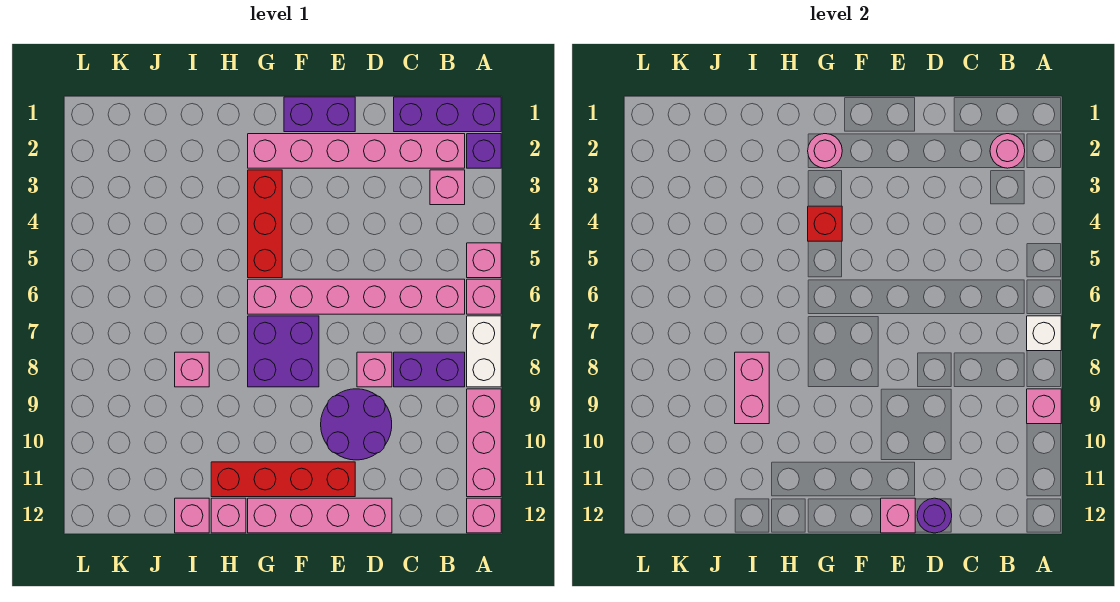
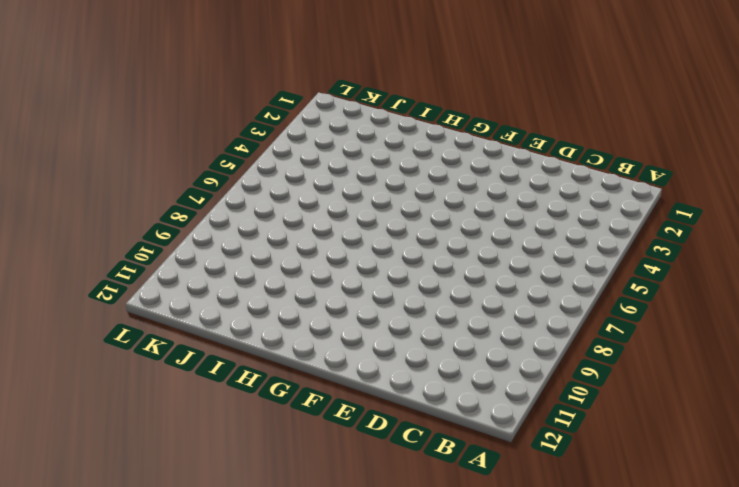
none -> purple 1x3 brick [394,97,501,132]
none -> purple 1x1 brick [467,134,501,168]
none -> pink 1x1 brick [467,243,501,278]

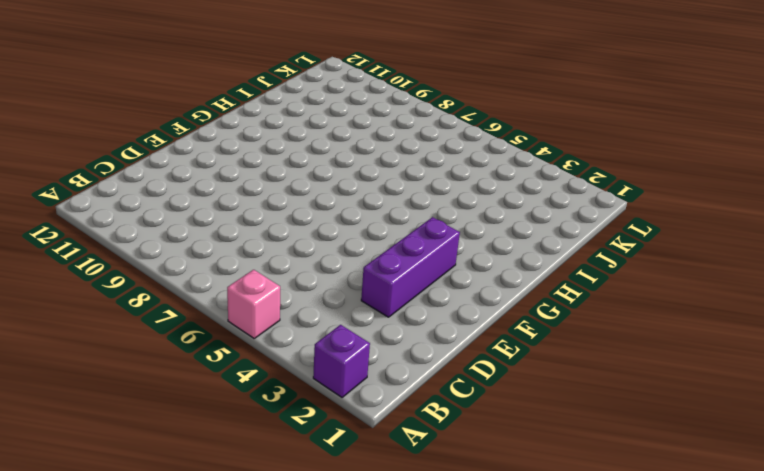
purple 1x3 brick [361,217,460,317] -> purple 1x3 brick moved to [394,97,501,132]
none -> pink 1x1 brick [467,279,501,314]
none -> white 1x2 brick [467,316,501,387]
none -> pink 1x3 brick [467,389,501,497]

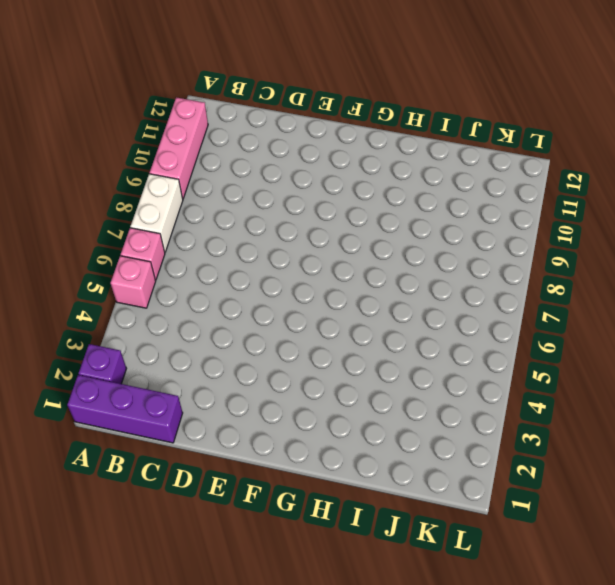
none -> pink 1x1 brick [467,498,501,533]
none -> pink 1x6 brick [248,134,465,168]
none -> pink 1x1 brick [430,170,465,205]

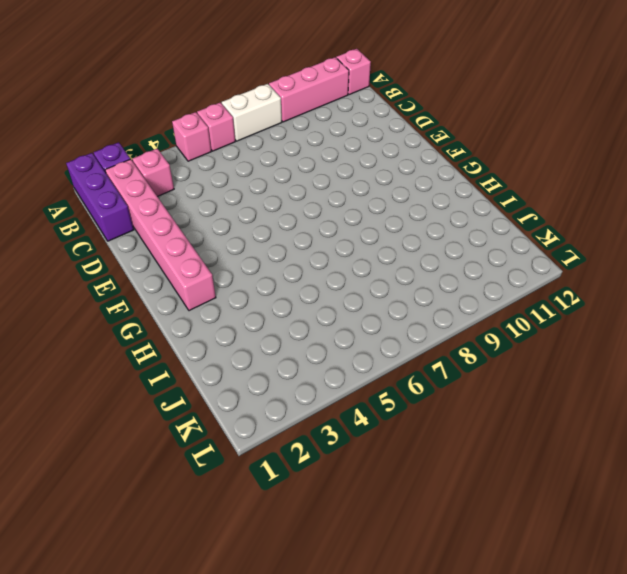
none -> pink 1x6 brick [248,279,465,314]
none -> purple 1x2 brick [394,352,465,387]
none -> pink 1x1 brick [357,352,392,387]

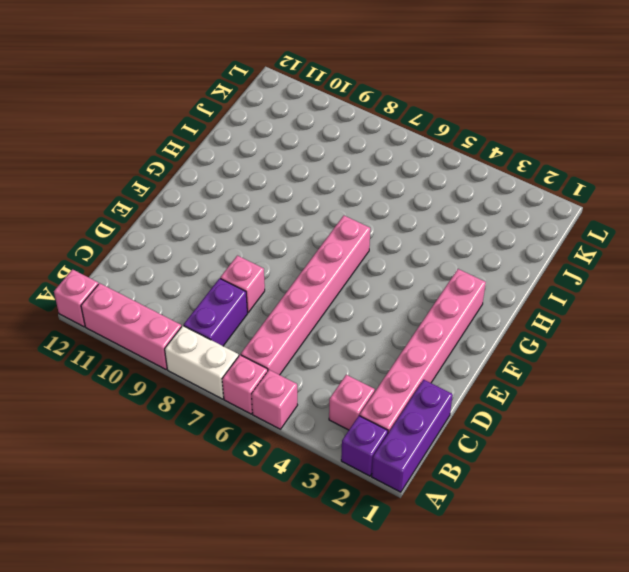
none -> purple 2x2 round brick [321,389,392,460]
none -> pink 1x4 brick [248,498,392,533]
none -> purple 1x2 brick [284,97,355,132]

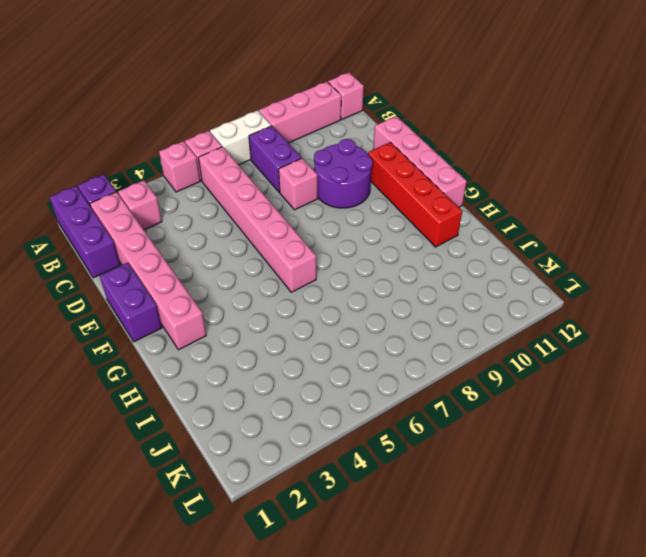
none -> purple 2x2 brick [248,316,319,387]
none -> red 1x3 brick [248,170,282,278]
none -> pink 1x1 brick [211,498,246,533]

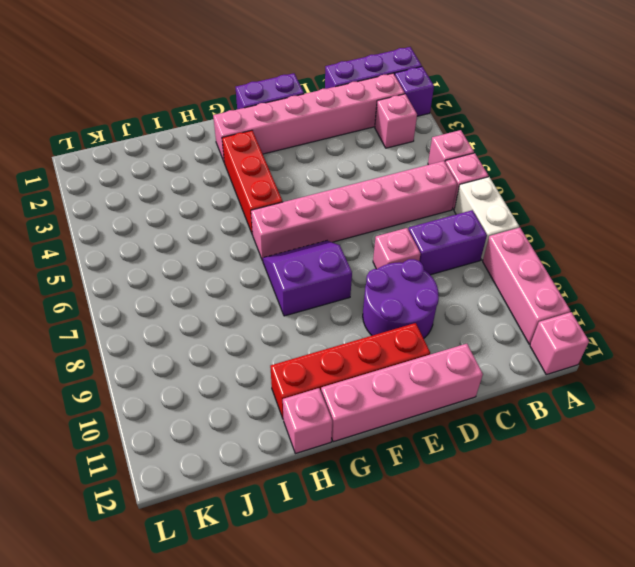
purple 2x2 slope [263,241,352,316] -> purple 2x2 brick [248,316,319,387]
none -> pink 1x1 brick [175,352,209,387]
none -> pink 1x1 brick [175,498,209,533]
none -> white 1x1 brick [1027,316,1061,351]

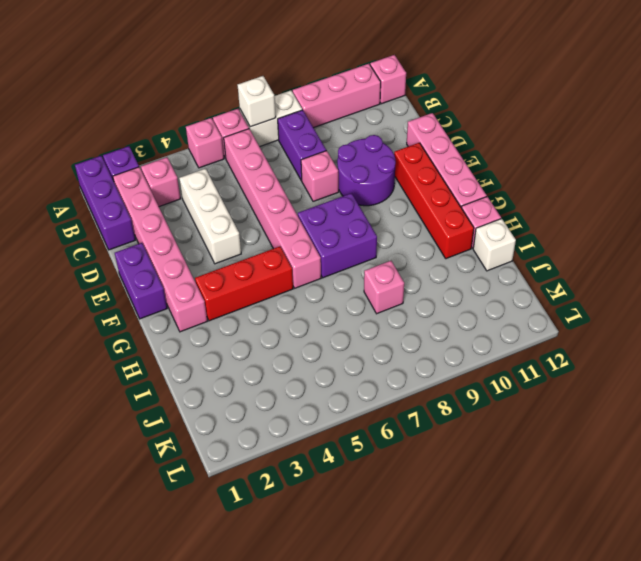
white 1x3 brick [179,169,241,264] -> none
white 1x1 brick [473,219,516,271] -> pink 1x1 brick [175,498,209,533]
none -> pink 1x1 brick [1027,389,1061,424]
none -> pink 1x1 round brick [990,134,1025,168]
none -> purple 1x1 round brick [917,498,952,533]

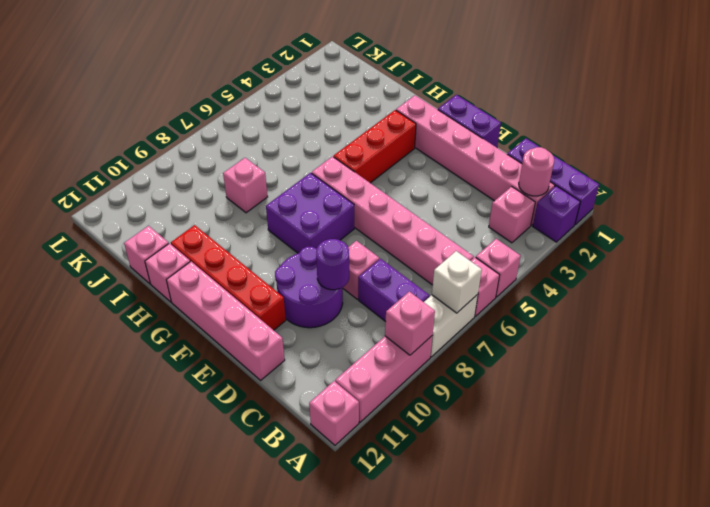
purple 1x1 round brick [316,239,349,290] -> purple 1x1 round brick moved to [917,498,952,533]
none -> pink 1x1 brick [881,498,915,533]
none -> pink 1x1 round brick [808,134,842,168]
none -> red 1x1 brick [808,206,842,241]

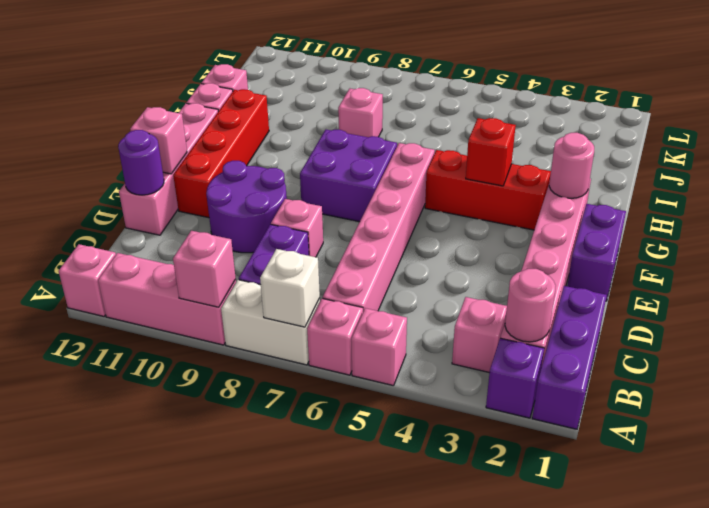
none -> pink 1x2 brick [735,352,769,424]

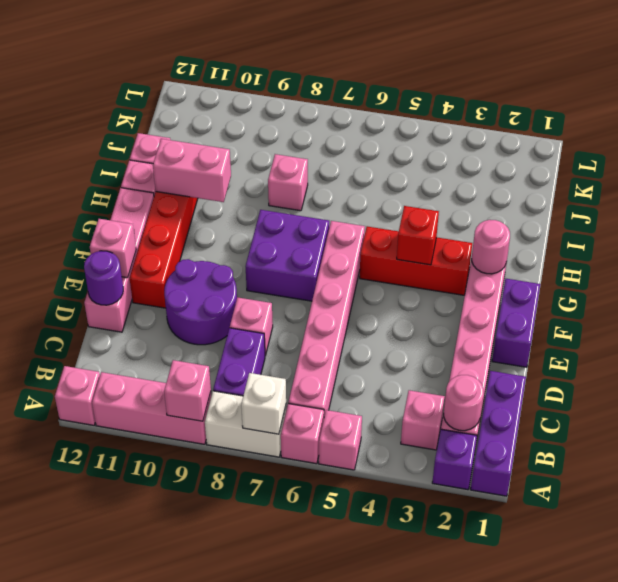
pink 1x2 brick [153,139,231,202] -> pink 1x2 brick moved to [735,352,769,424]

